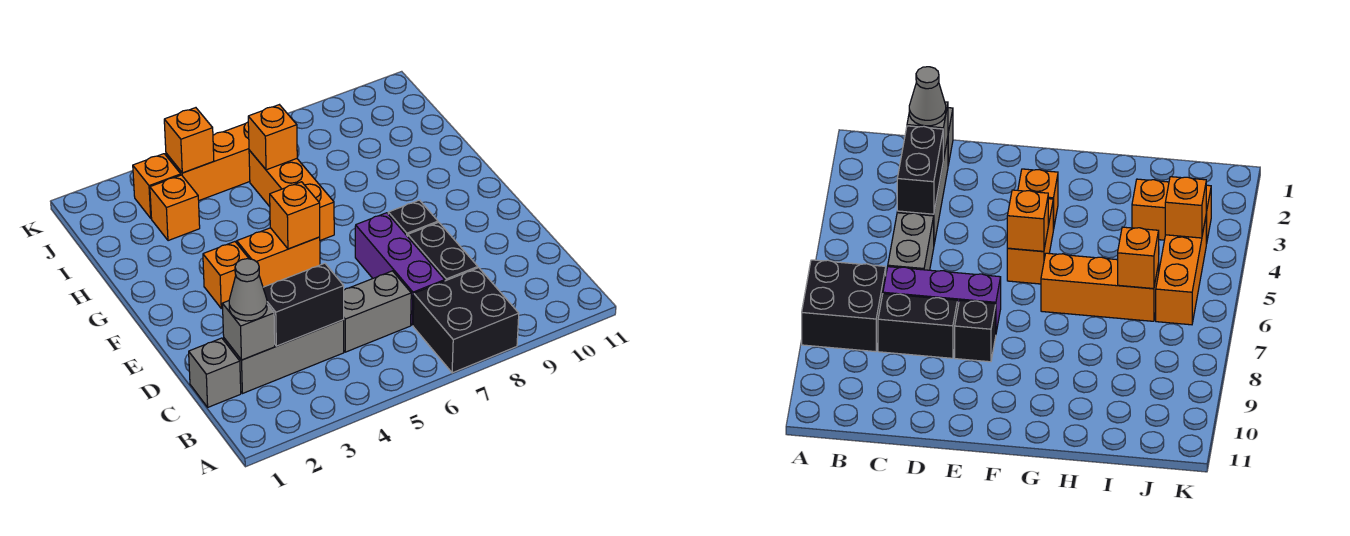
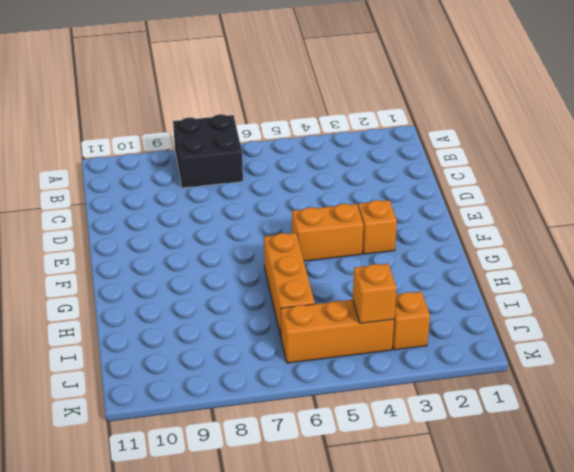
none -> grey 1x1 brick [189,338,241,407]
none -> grey 1x3 brick [224,320,344,394]
none -> grey 1x2 brick [344,271,411,352]

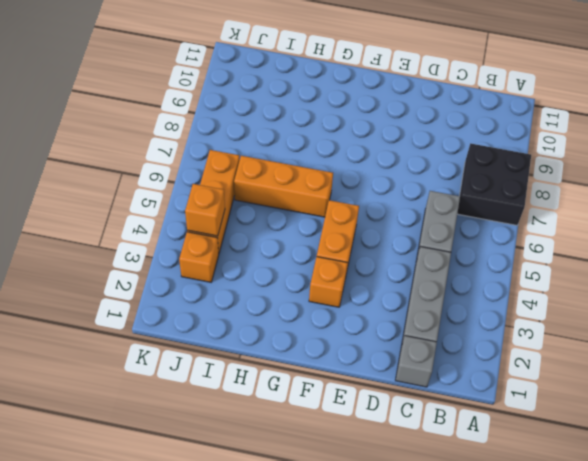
none -> purple 1x3 brick [355,213,445,325]
none -> black 1x2 brick [408,222,478,281]
none -> black 1x1 brick [388,200,438,237]

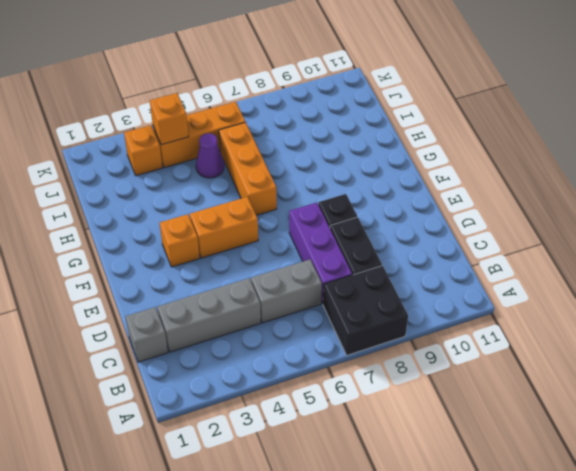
purple 1x1 cone [196,133,224,178] -> none
none -> orange 1x1 brick [150,175,200,241]
none -> grey 1x1 brick [222,301,275,360]
none -> black 1x2 brick [263,263,344,346]

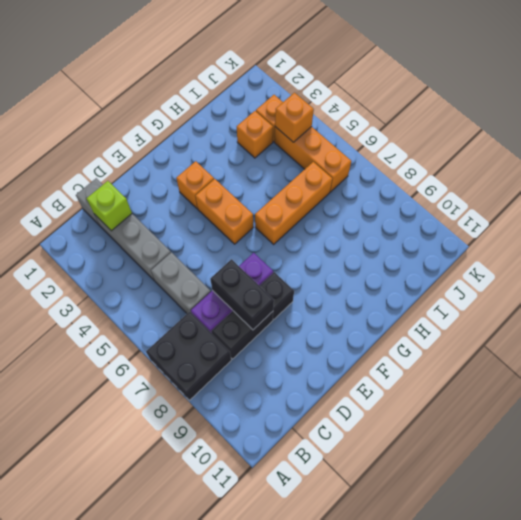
lime 1x1 brick [86,181,132,231] -> grey 1x1 brick [222,301,275,360]
black 1x2 brick [210,259,274,330] -> black 1x2 brick moved to [263,263,344,346]
none -> orange 1x1 brick [270,182,320,249]
none -> orange 1x1 brick [248,105,297,170]
none -> grey 1x1 cone [229,259,267,321]

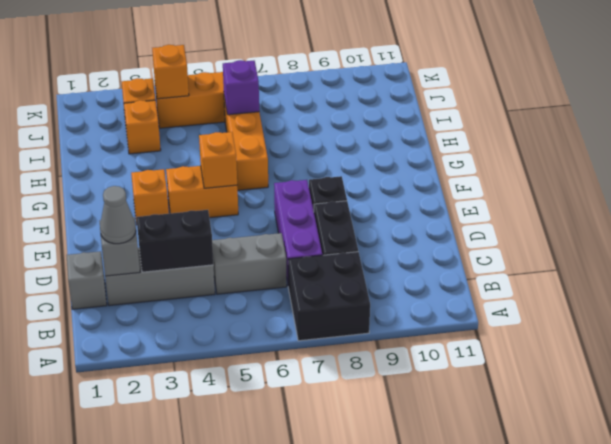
purple 1x1 brick [223,60,259,115] -> orange 1x1 brick [248,105,297,170]

